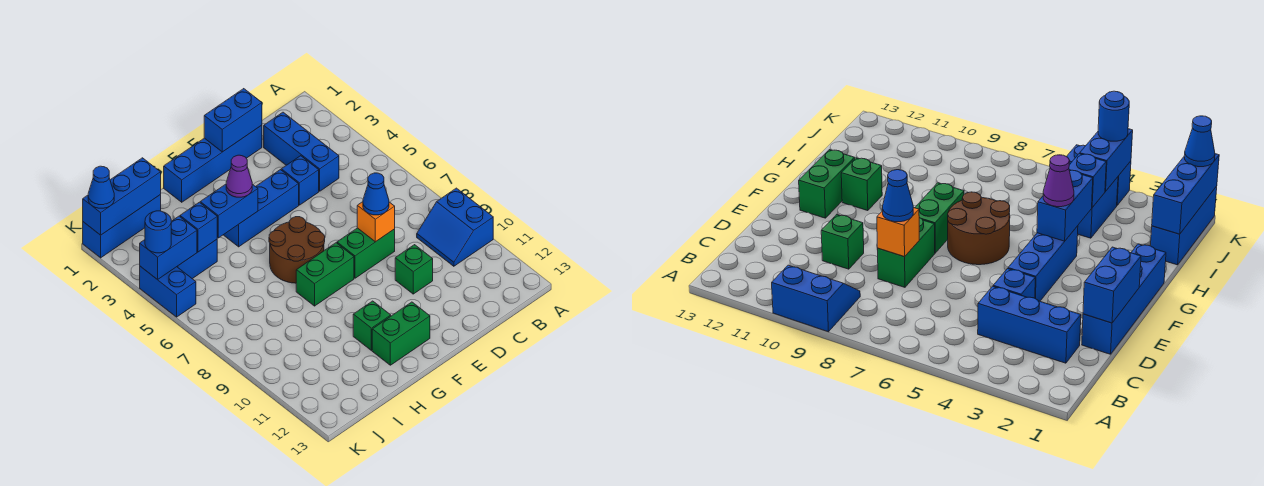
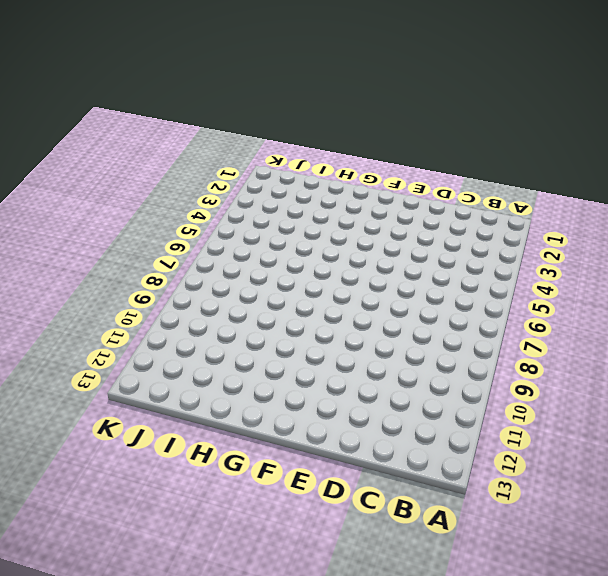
none -> blue 2x2 slope [417,188,493,266]
none -> blue 1x3 brick [264,112,339,191]
none -> blue 1x4 brick [164,125,262,202]

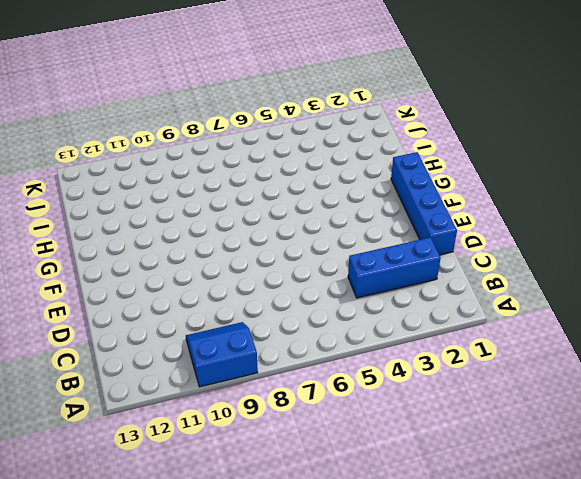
none -> blue 1x1 brick [281,156,319,205]
none -> green 1x2 brick [337,228,395,278]
none -> green 1x1 brick [395,245,433,294]

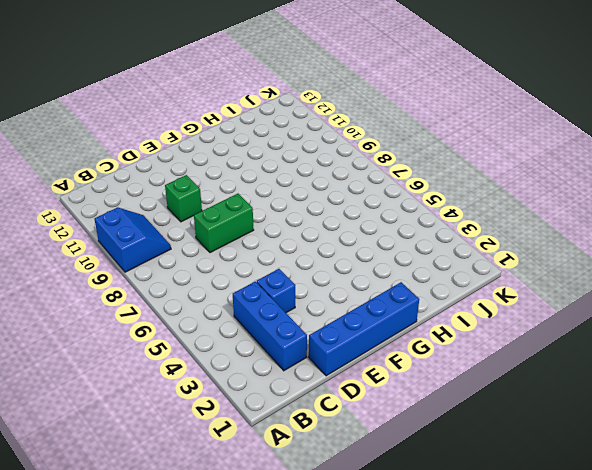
none -> blue 1x3 brick [224,170,299,247]
none -> brown 2x2 round brick [269,217,325,283]
none -> green 1x2 brick [296,243,354,306]

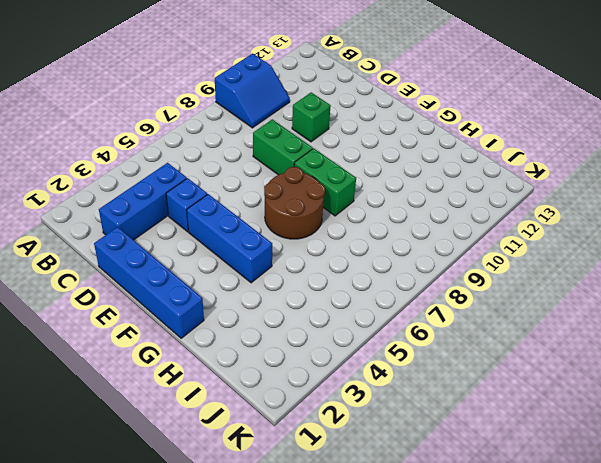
none -> green 1x2 brick [372,302,430,365]
none -> green 1x1 brick [353,301,391,350]
none -> blue 1x3 brick [83,195,161,258]

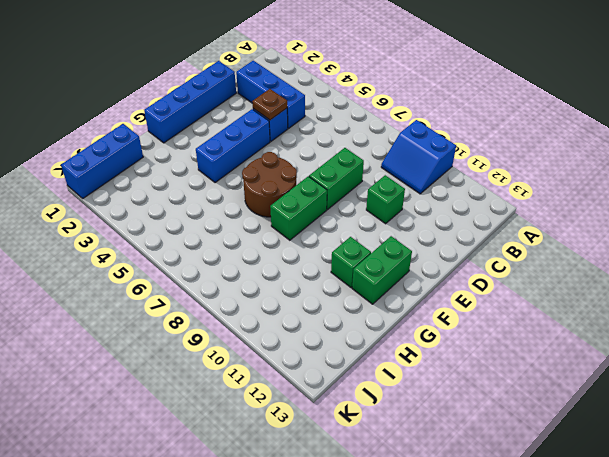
brown 1x1 plate [252,89,287,120] -> none
none -> blue 1x2 brick [177,240,217,279]
none -> blue 1x2 brick [140,266,196,317]
none -> blue 1x2 brick [204,89,262,152]

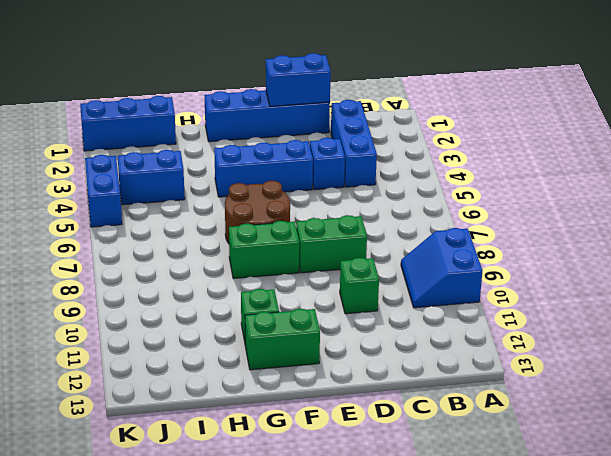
none -> orange 1x1 brick [357,202,395,242]
none -> blue 1x2 brick [200,184,258,238]
none -> blue 1x3 brick [83,158,161,235]

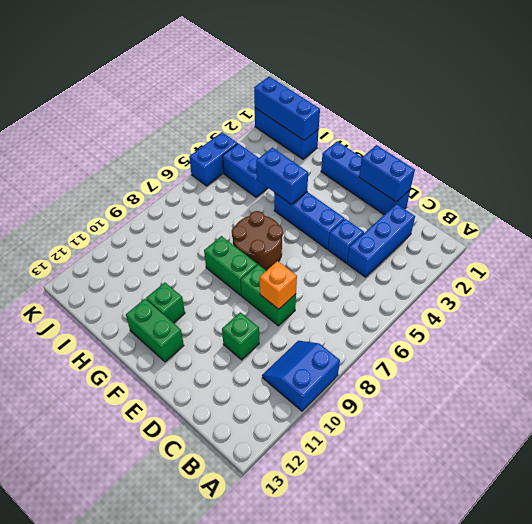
none -> blue 1x1 brick [180,202,217,252]
none -> blue 1x2 brick [140,216,197,280]
none -> blue 1x1 cone [363,173,389,215]

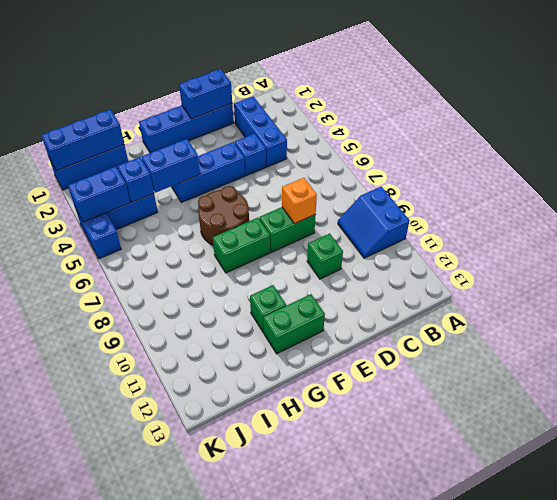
none -> blue 1x1 cone [363,173,389,215]
none -> purple 1x1 cone [226,155,252,197]
none -> blue 1x1 cone [88,166,114,208]

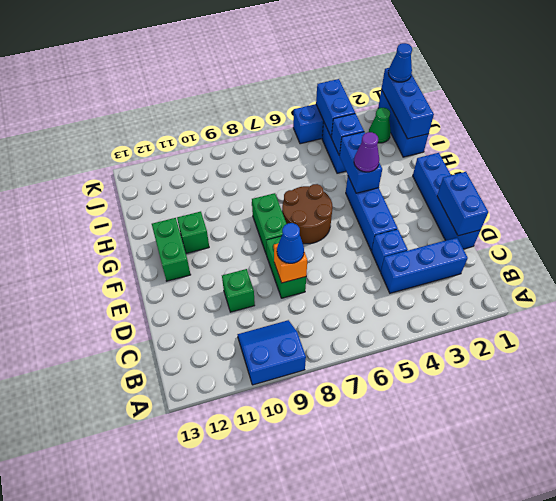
green 1x1 cone [369,108,391,143] -> none
none -> blue 1x1 round brick [145,211,171,253]

